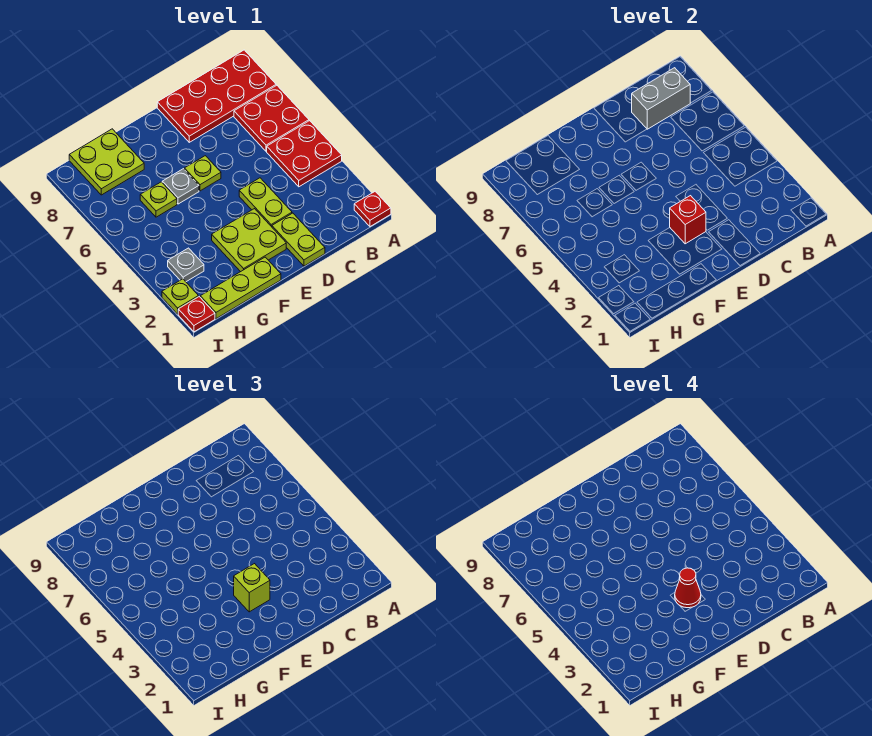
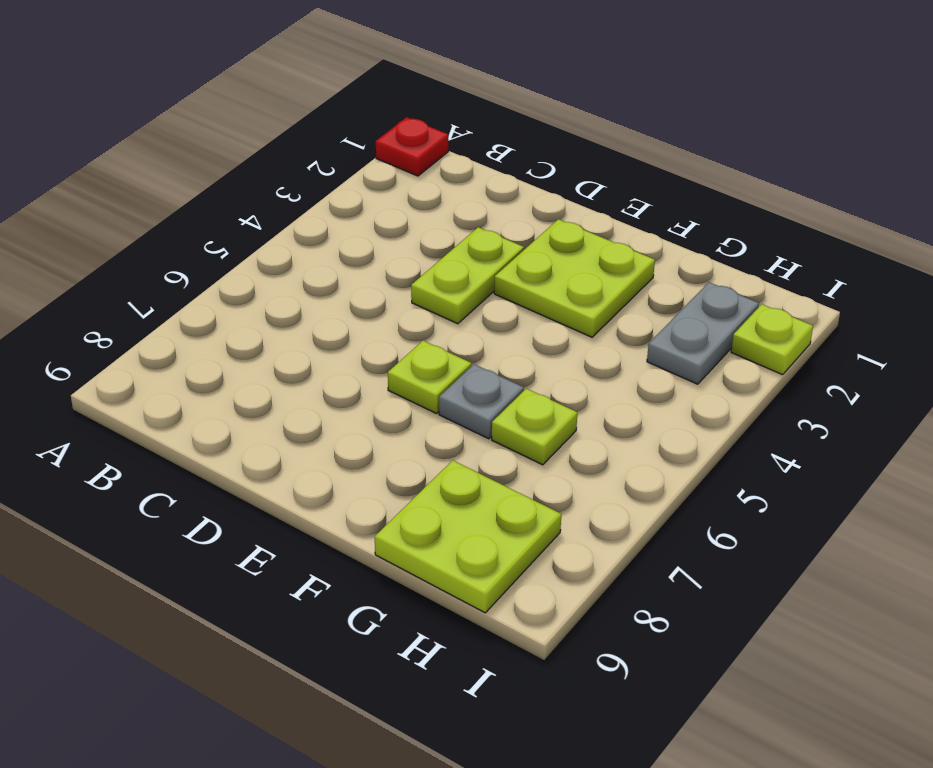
grey 1x2 plate [647,282,759,384] -> grey 1x1 plate [168,248,204,282]
none -> red 2x2 plate [267,121,342,187]
none -> red 2x2 plate [234,85,309,151]
none -> red 2x4 plate [157,50,276,142]

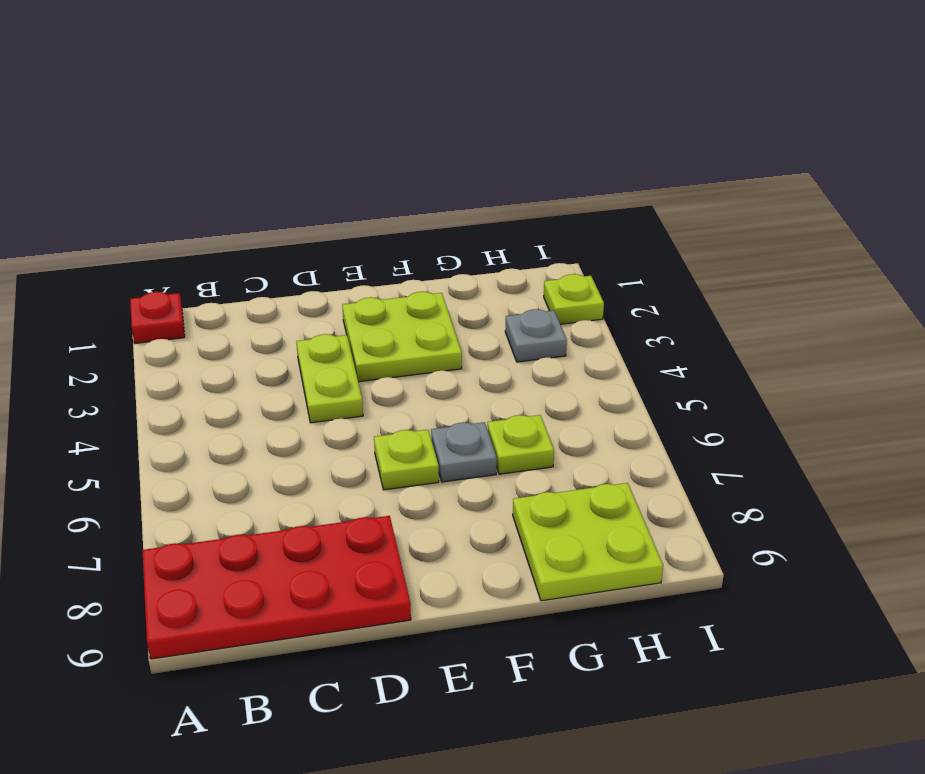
none -> red 2x2 plate [267,121,342,187]
none -> red 2x2 plate [234,85,309,151]
none -> lime 1x2 plate [272,213,325,266]

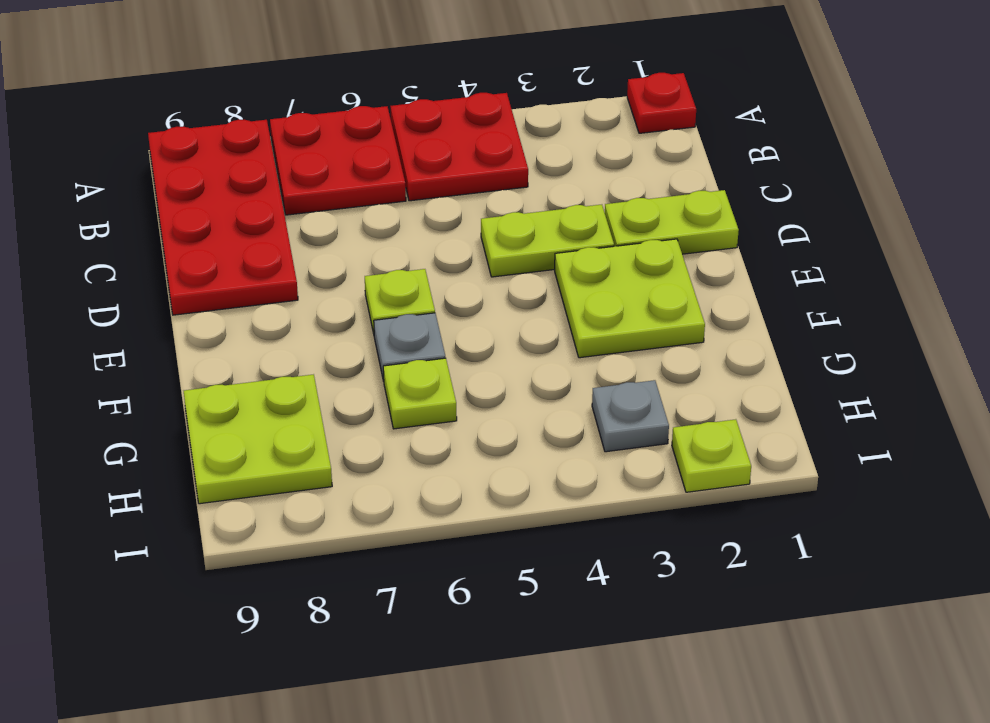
none -> lime 1x3 plate [200,257,281,319]
none -> red 1x1 plate [178,297,215,332]
none -> grey 1x2 brick [632,68,690,129]

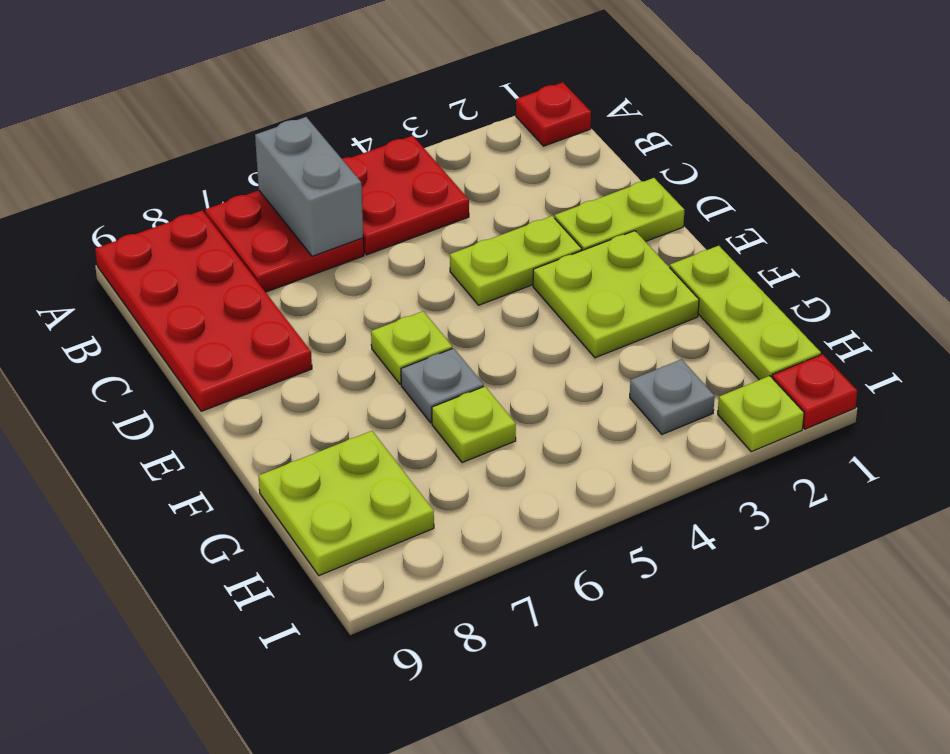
grey 1x2 brick [255,117,363,256] -> grey 1x2 brick moved to [632,68,690,129]
none -> red 1x1 brick [670,196,706,244]
none -> lime 1x1 brick [234,564,270,612]
none -> red 1x1 cone [675,568,701,608]

